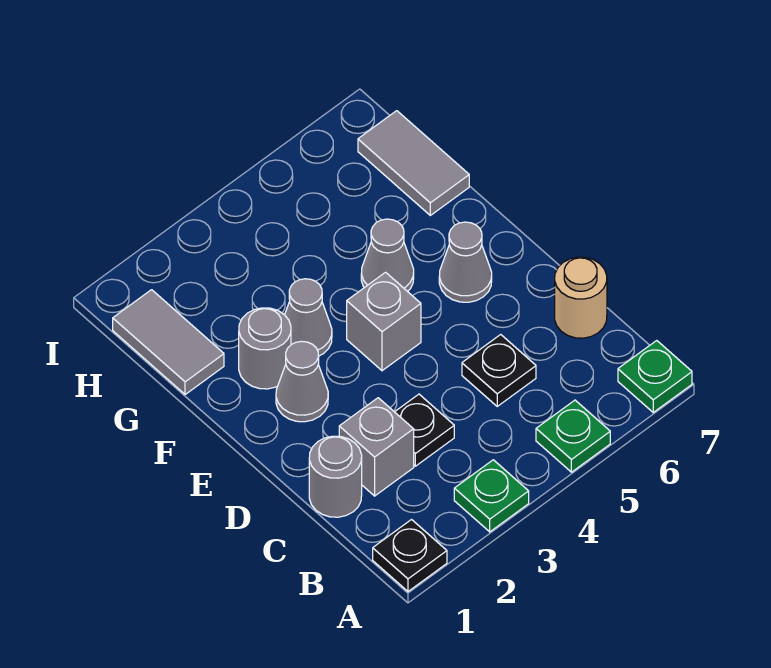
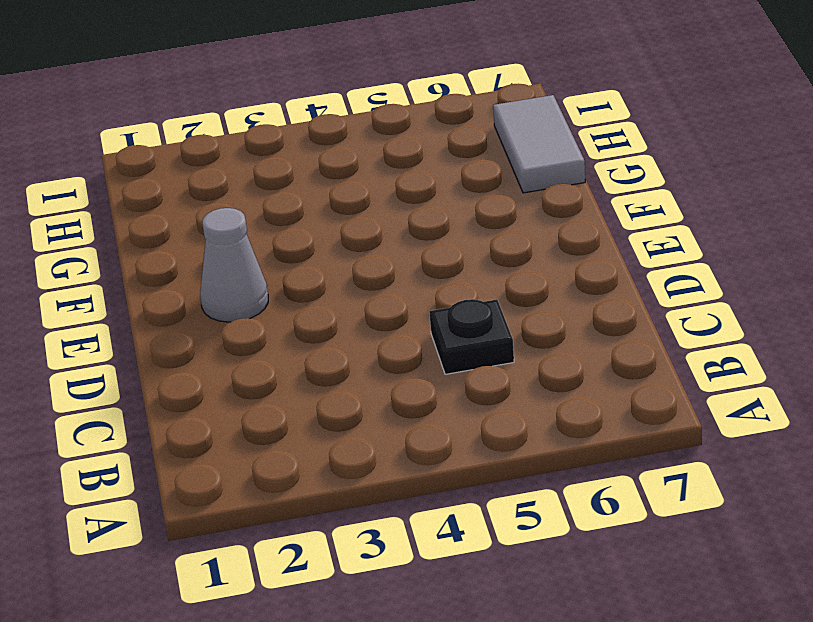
none -> black 1x1 plate [373,520,447,591]
none -> green 1x1 plate [454,460,529,532]
none -> green 1x1 plate [536,400,610,472]

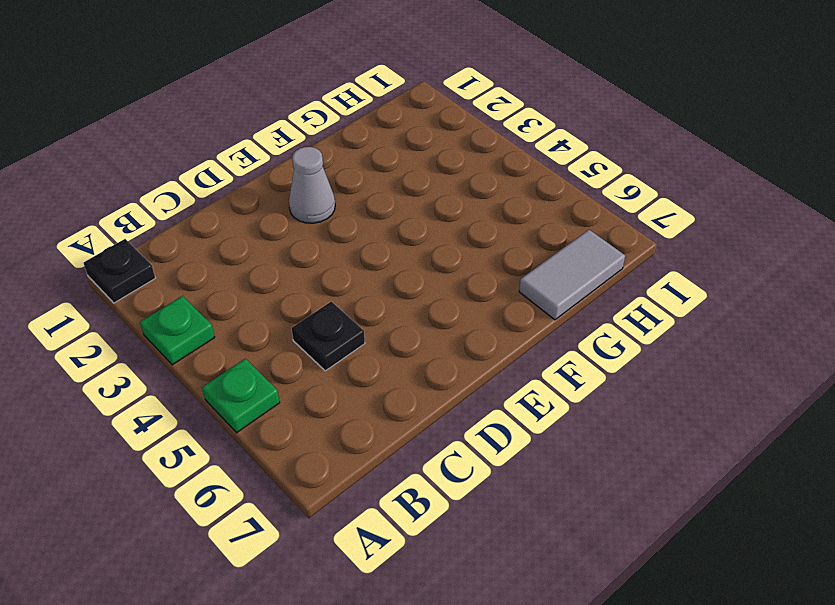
none -> green 1x1 plate [618,341,692,412]
none -> grey 1x1 round brick [309,436,362,517]
none -> grey 1x1 brick [339,398,414,496]

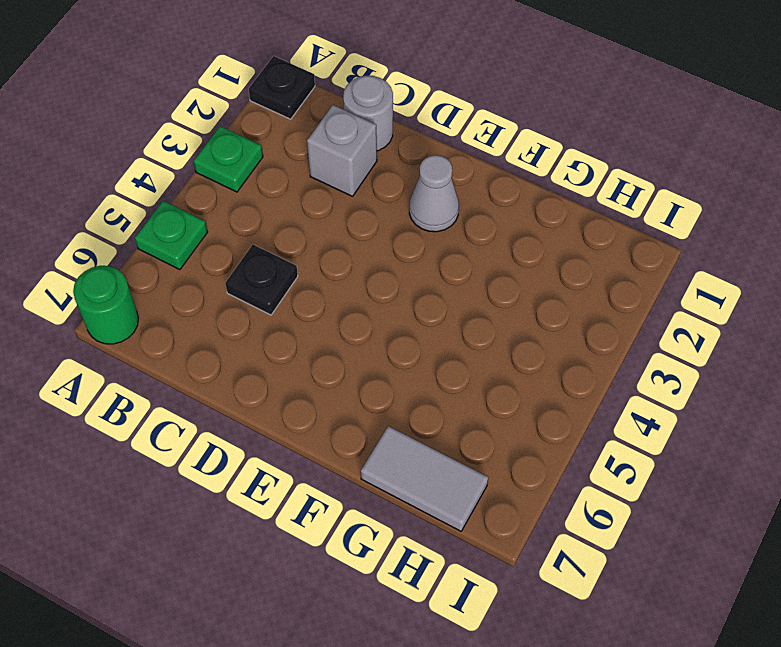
green 1x1 round brick [73,266,138,344] -> green 1x1 plate [618,341,692,412]
none -> black 1x1 plate [395,394,454,466]
none -> tan 1x1 round brick [555,257,607,338]
none -> grey 1x1 brick [347,272,421,371]

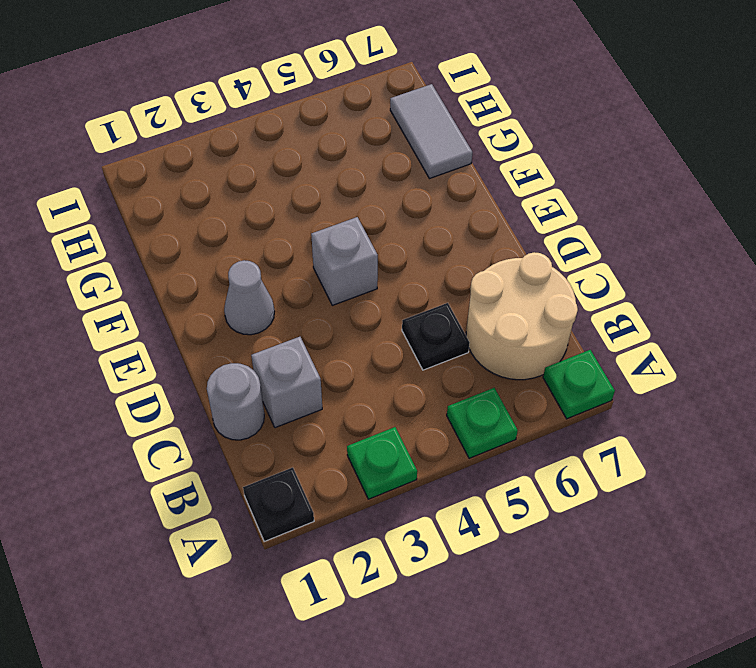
tan 2x2 round brick [466,252,578,380] -> tan 1x1 round brick [555,257,607,338]
none -> black 1x1 plate [395,394,454,466]
none -> grey 1x1 cone [439,222,492,302]
none -> grey 1x1 round brick [239,308,291,389]

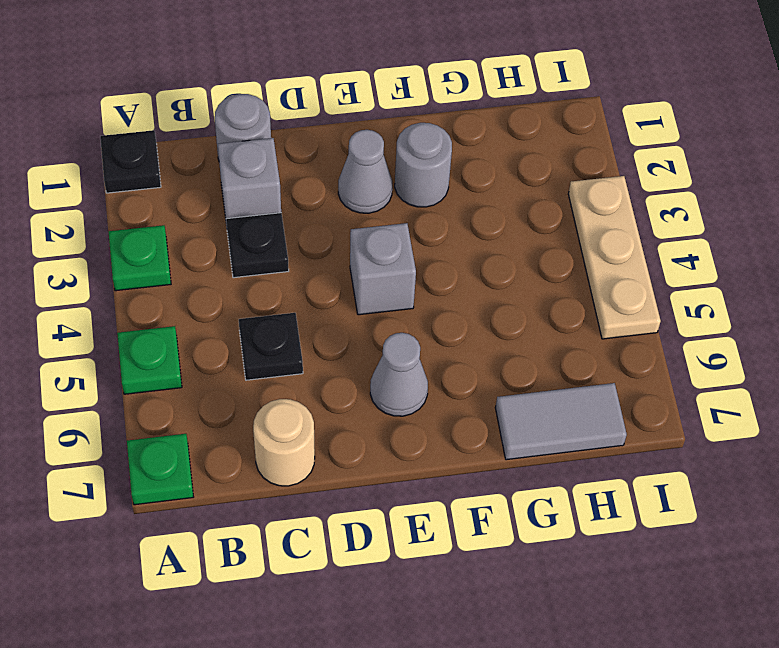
tan 1x3 plate [568,176,661,339] -> none
none -> grey 1x1 cone [285,279,332,356]
none -> grey 1x1 cone [361,219,414,292]
none -> grey 1x2 tile [113,290,224,395]

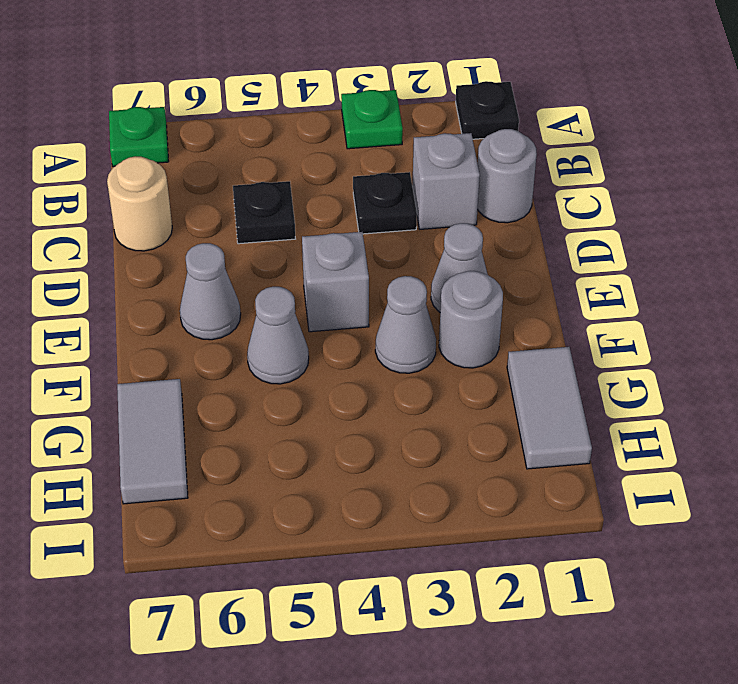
none -> green 1x1 plate [536,400,610,472]

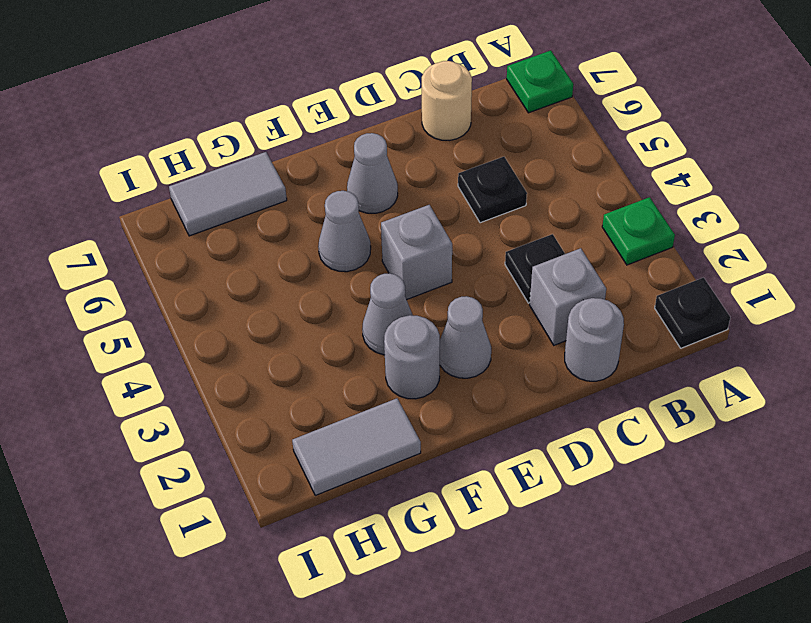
none -> green 1x1 plate [536,400,610,472]

